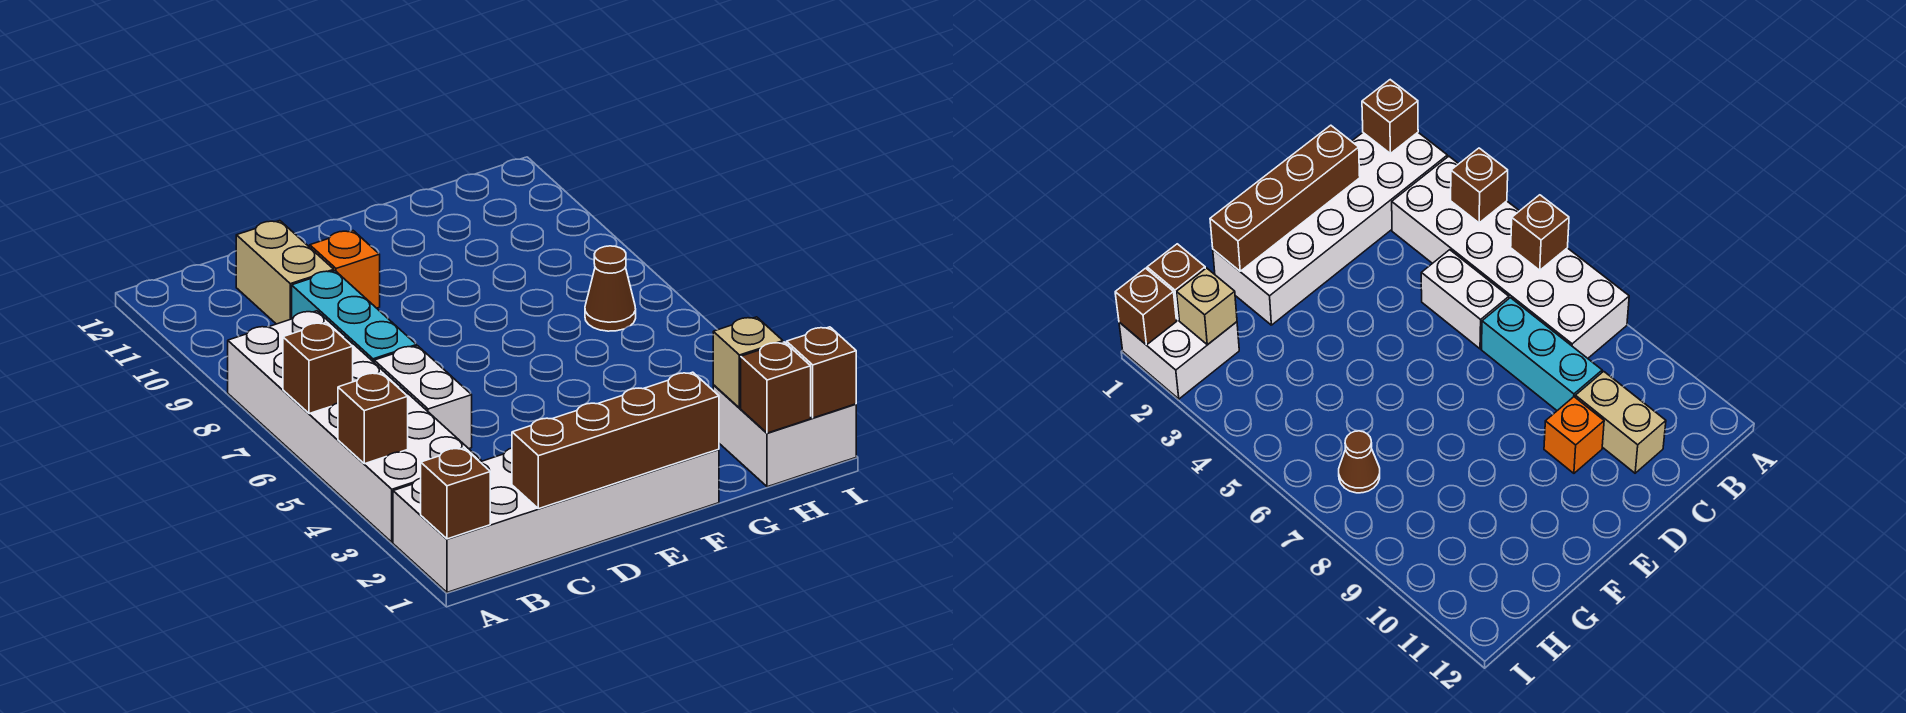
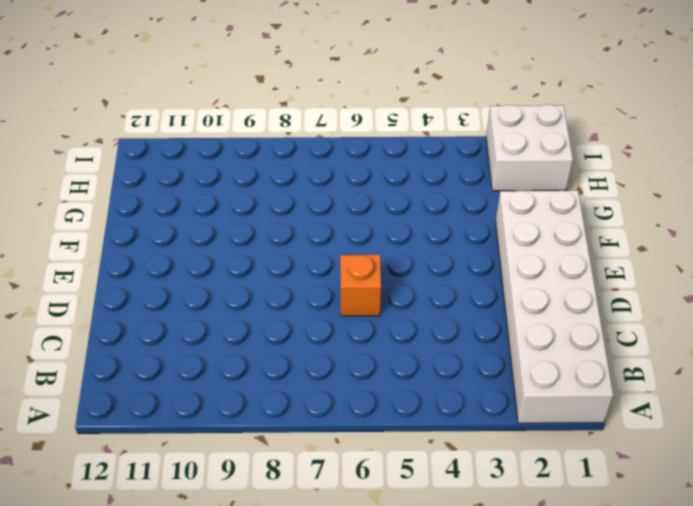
orange 1x1 brick [340,255,381,316] -> orange 1x1 brick moved to [310,231,380,308]
none -> white 2x6 brick [228,311,481,542]
none -> white 1x2 brick [374,346,472,449]
none -> cyan 1x3 brick [292,271,417,362]

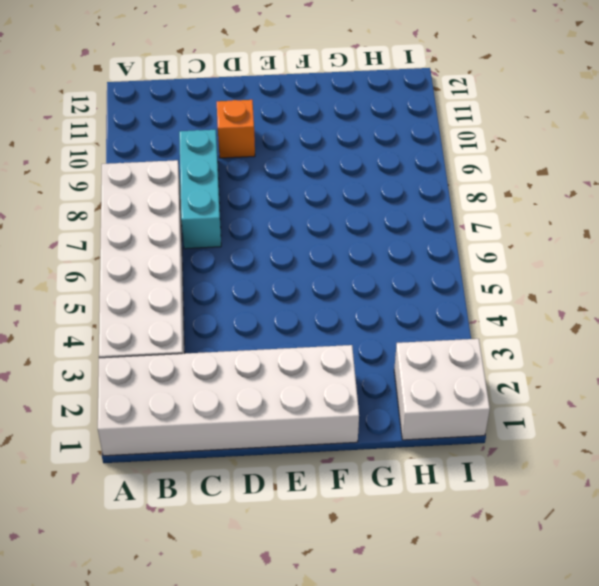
none -> white 1x2 brick [374,346,472,449]
none -> tan 1x2 brick [236,221,334,324]
none -> brown 1x1 cone [585,246,636,331]

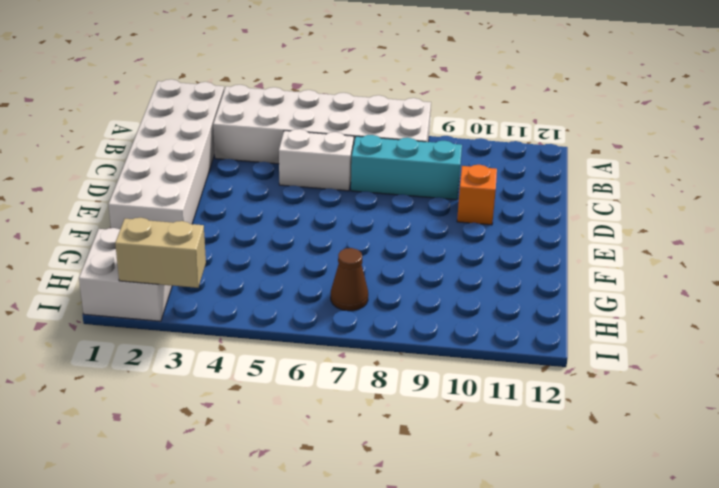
tan 1x2 brick [115,218,206,288] -> tan 1x2 brick moved to [236,221,334,324]
none -> brown 1x1 brick [421,448,490,539]
none -> brown 1x1 brick [338,373,408,464]
none -> brown 1x1 brick [283,322,353,414]

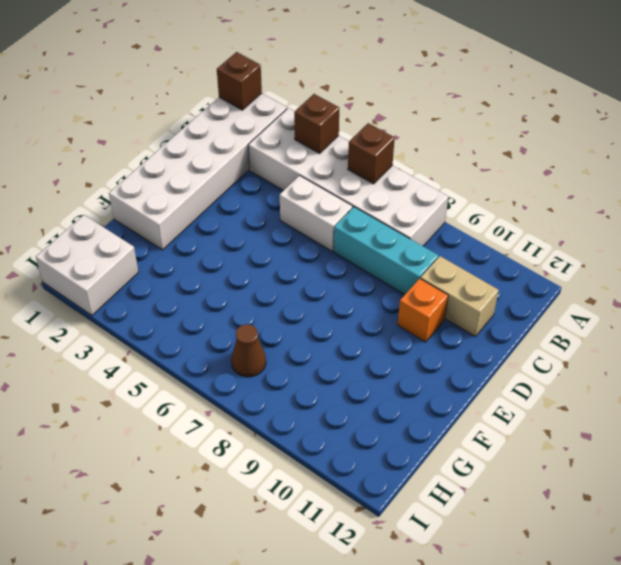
none -> brown 1x4 brick [512,372,719,509]
none -> brown 1x1 brick [741,342,811,433]
none -> tan 1x1 brick [713,317,783,408]

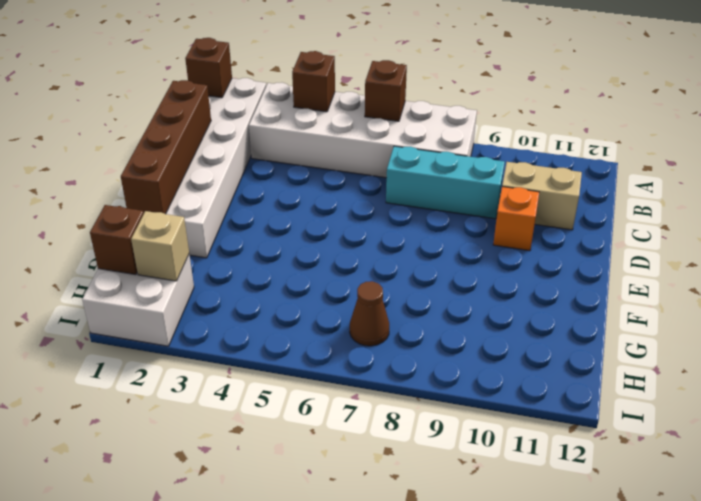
none -> white 1x2 brick [374,346,472,449]
none -> brown 1x1 brick [787,327,856,418]

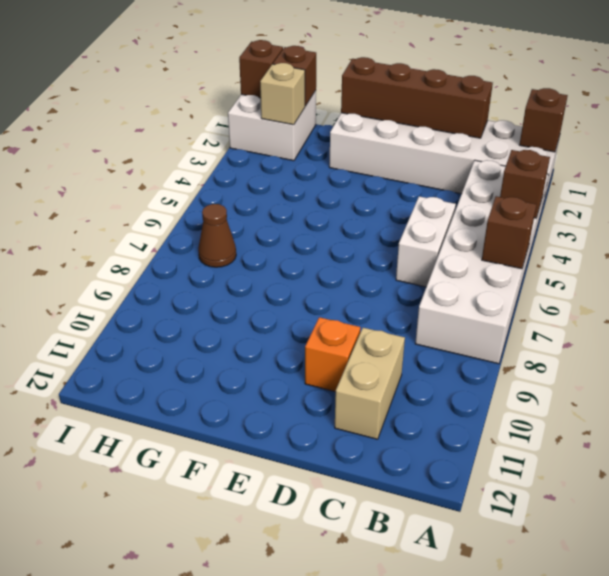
none -> cyan 1x3 brick [292,271,417,362]

